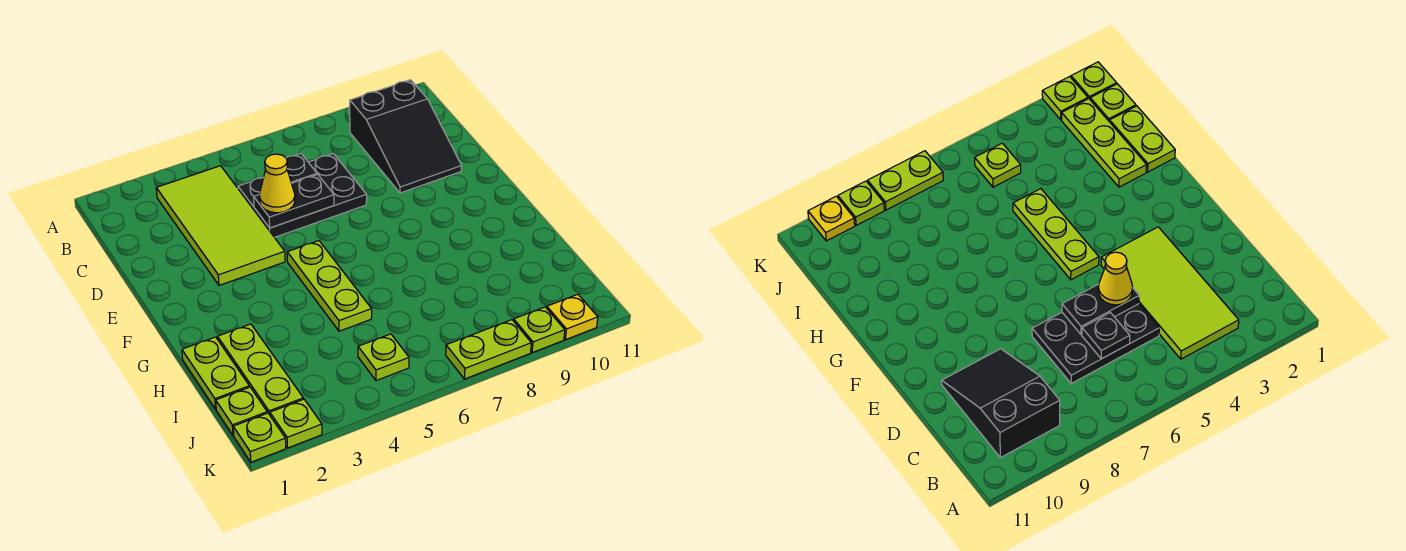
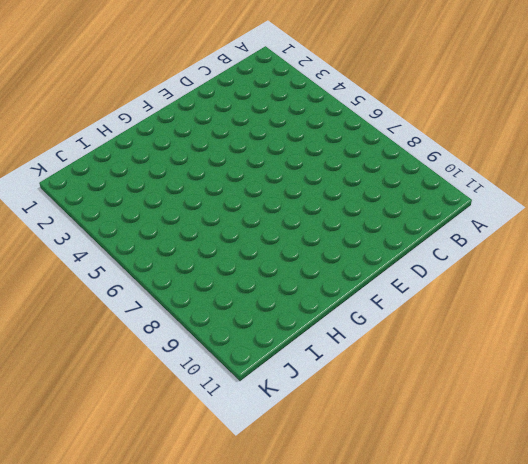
none -> lime 2x4 tile [156,166,285,285]
none -> black 2x3 slope [350,80,462,193]
none -> black 2x3 plate [238,154,367,237]

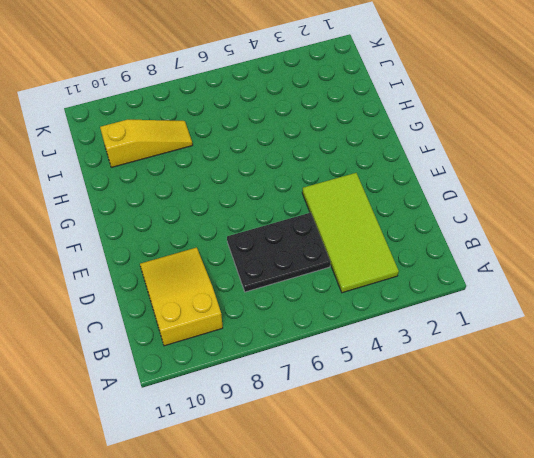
yellow 2x3 slope [140,247,223,346] -> black 2x3 slope [350,80,462,193]
yellow 1x3 slope [100,120,193,167] -> none
none -> lime 1x3 plate [287,241,372,331]
none -> lime 1x2 plate [182,337,249,409]
none -> lime 1x3 plate [218,324,303,415]

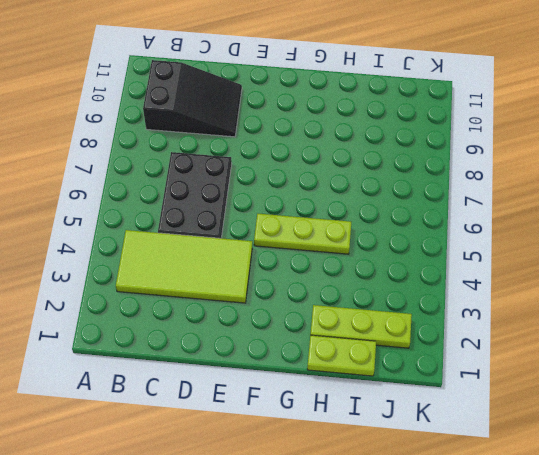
none -> lime 1x1 plate [216,387,267,435]
none -> lime 1x1 plate [358,334,409,381]
none -> lime 1x1 plate [233,413,286,462]

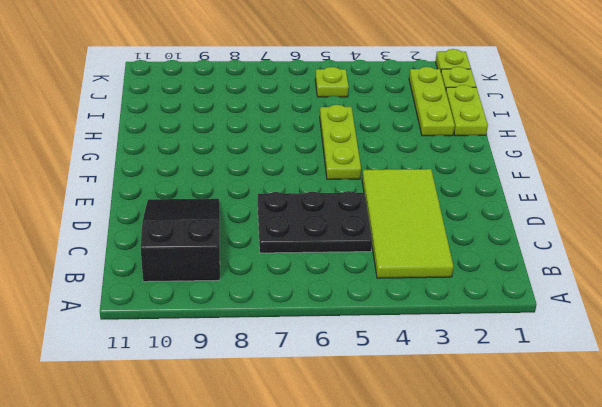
none -> lime 1x1 plate [270,399,322,448]
none -> lime 1x2 plate [446,320,531,379]
none -> lime 1x1 plate [514,307,565,353]

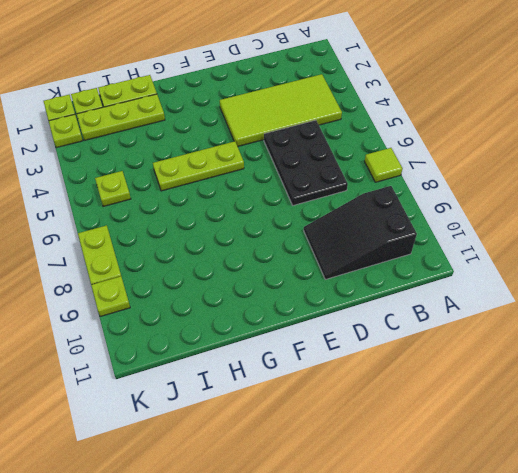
lime 1x1 tile [365,148,403,182] -> none
none -> yellow 1x1 plate [547,295,598,340]
none -> black 1x1 plate [286,154,317,183]
none -> black 1x2 plate [254,174,334,228]

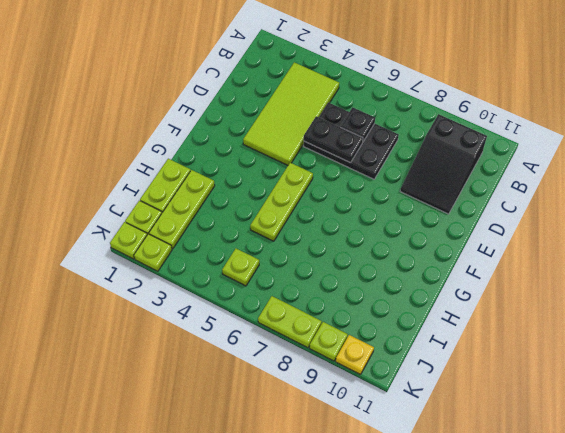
none -> yellow 1x1 cone [260,154,295,213]

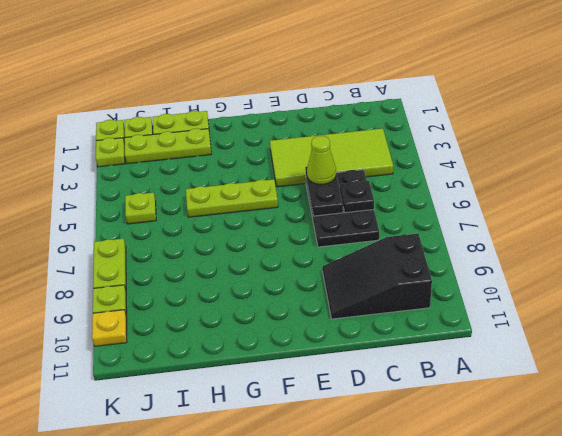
lime 1x1 cone [307,136,336,184] -> yellow 1x1 cone [260,154,295,213]

